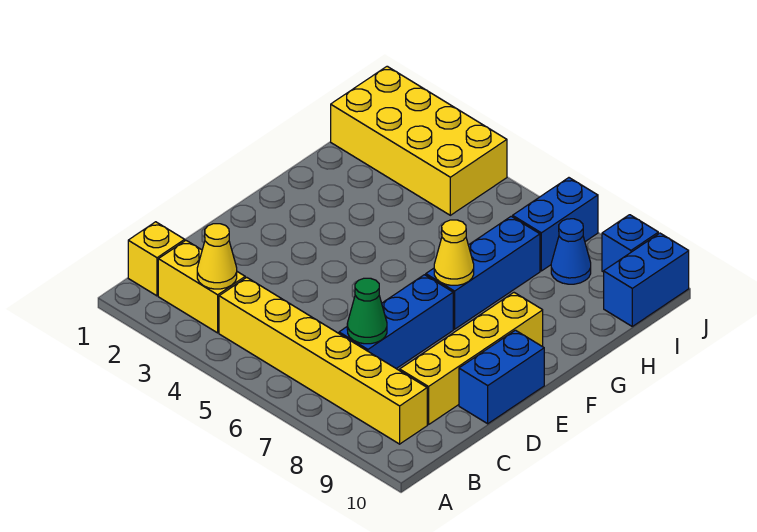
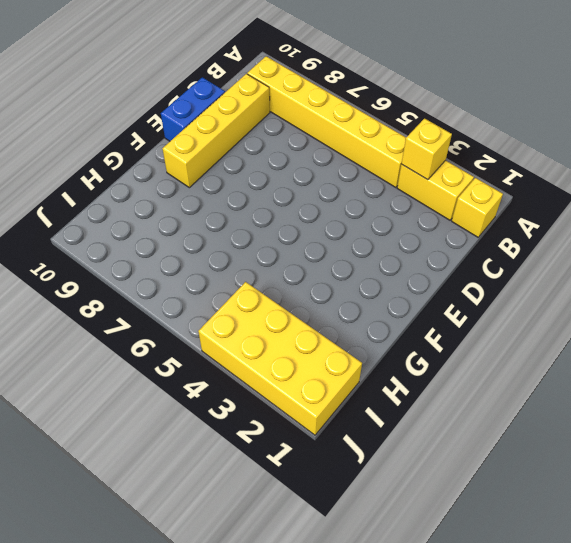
yellow 1x1 brick [401,119,452,180] -> yellow 1x1 cone [197,224,237,289]
none -> blue 1x3 brick [339,275,453,369]
none -> blue 1x3 brick [426,216,540,329]
none -> blue 1x2 brick [513,178,598,271]

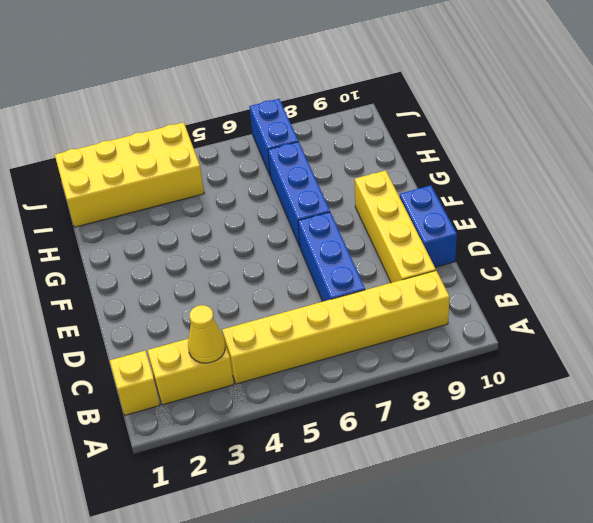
none -> blue 1x1 cone [551,219,591,284]
none -> blue 1x2 brick [604,233,689,326]
none -> blue 1x1 brick [602,215,658,272]

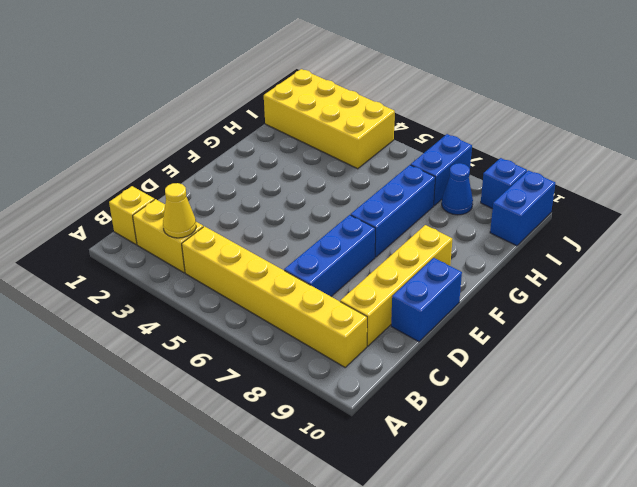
none -> green 1x1 cone [347,278,387,344]
none -> yellow 1x1 cone [434,220,474,285]

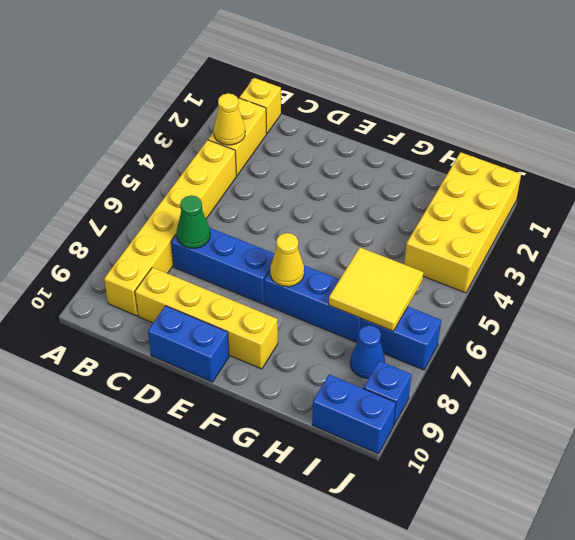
yellow 2x2 tile [329,247,423,331] -> none

